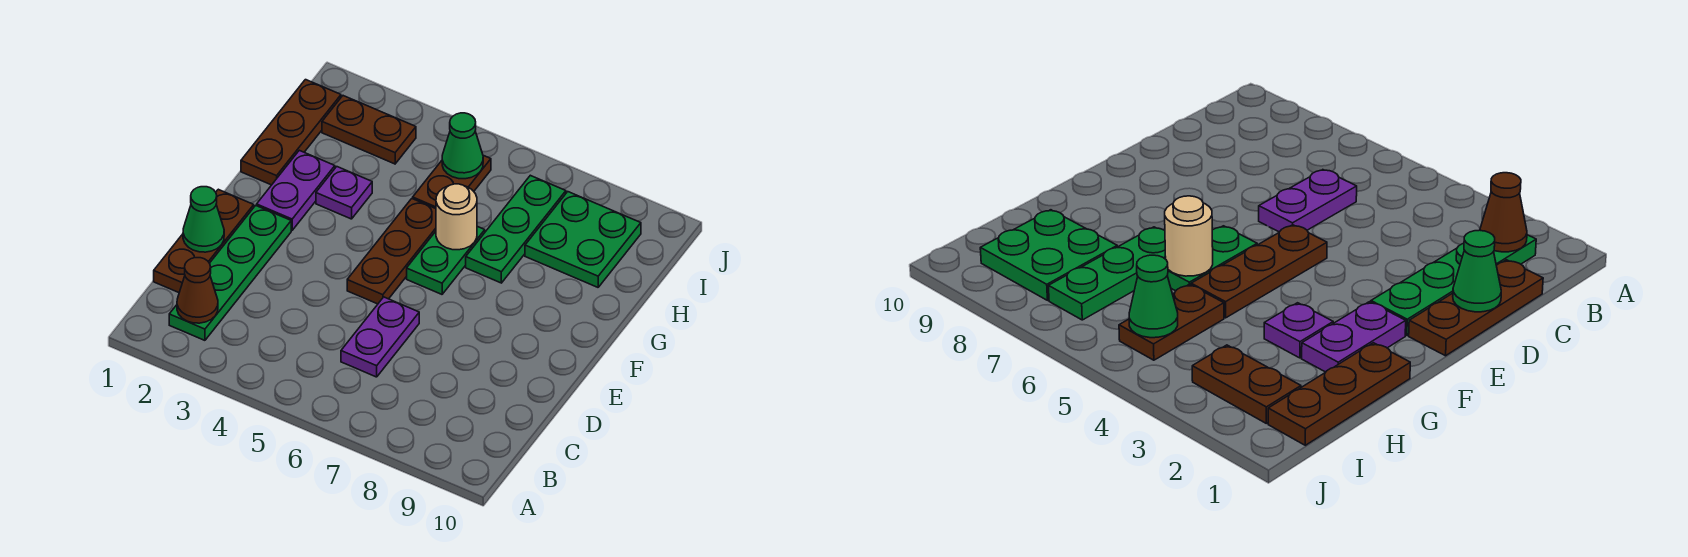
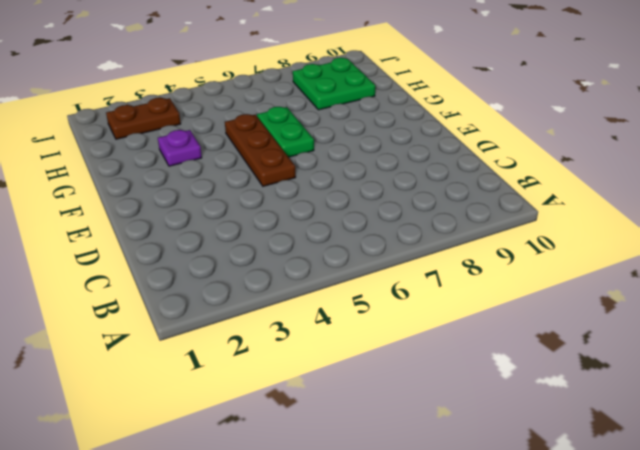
none -> green 1x4 plate [169,205,291,340]
none -> brown 1x3 plate [154,189,254,293]
none -> purple 1x2 plate [341,297,419,377]

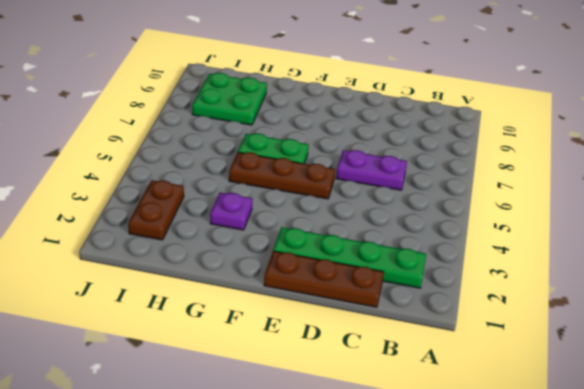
none -> purple 1x2 plate [257,150,335,230]
none -> brown 1x3 plate [241,80,341,185]
none -> green 1x3 plate [466,175,566,283]

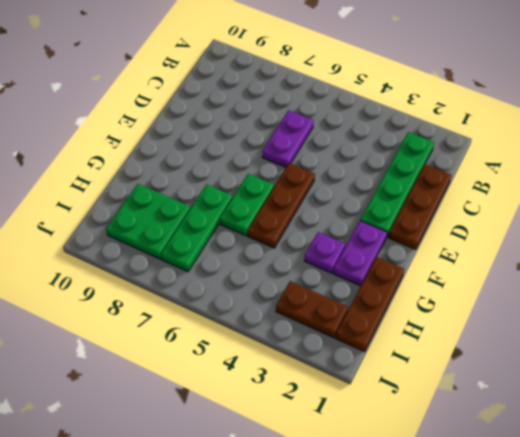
none -> brown 1x2 plate [413,155,491,209]
none -> brown 1x1 cone [177,258,218,323]
none -> green 1x1 cone [183,187,224,252]

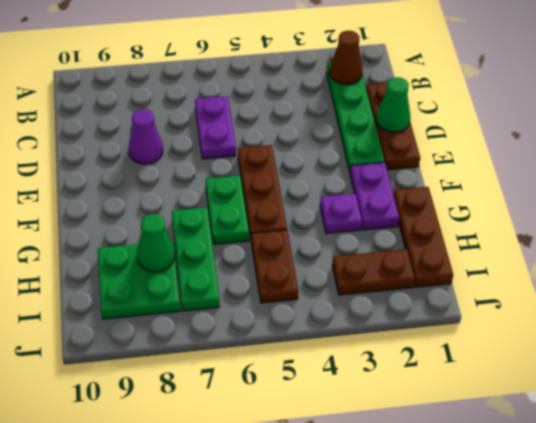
purple 1x1 cone [129,109,163,164] -> none
green 1x1 cone [137,214,175,272] -> green 1x1 cone moved to [442,113,483,179]
none -> tan 1x1 round brick [436,184,477,250]

